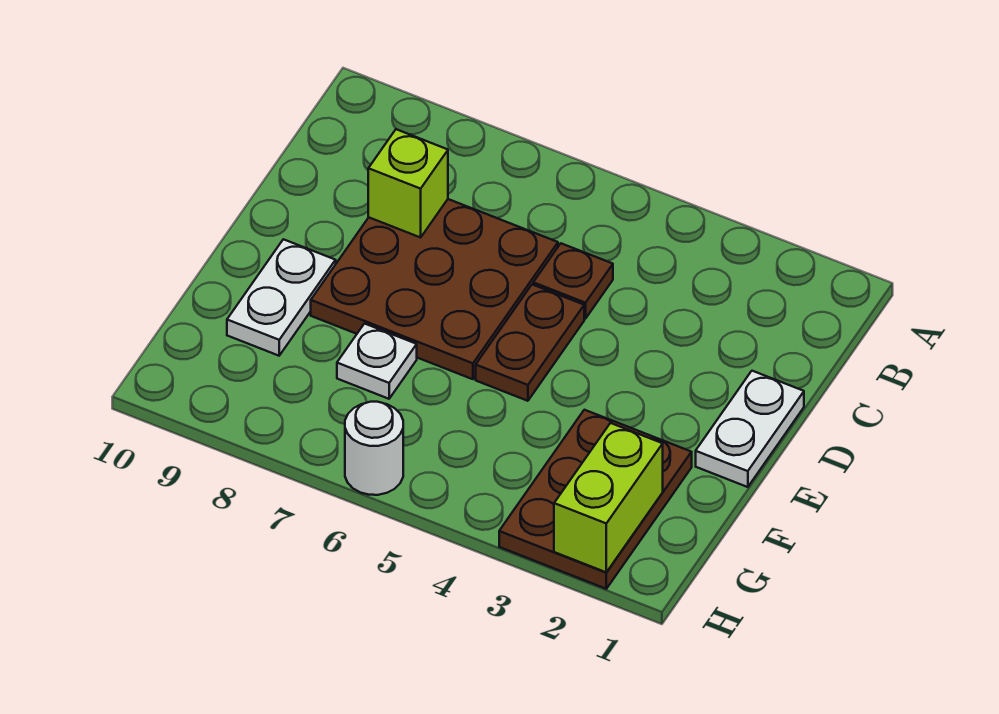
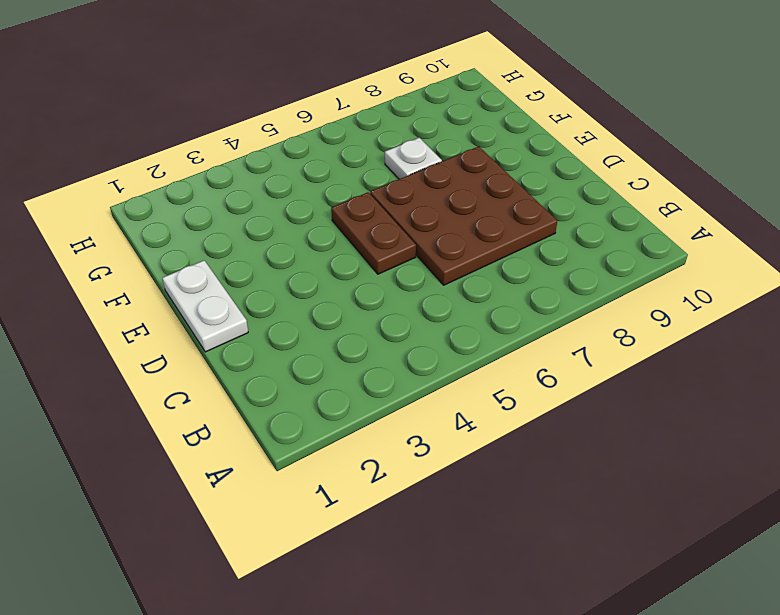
none -> brown 1x1 plate [533,243,613,319]
none -> white 1x2 plate [227,239,336,356]

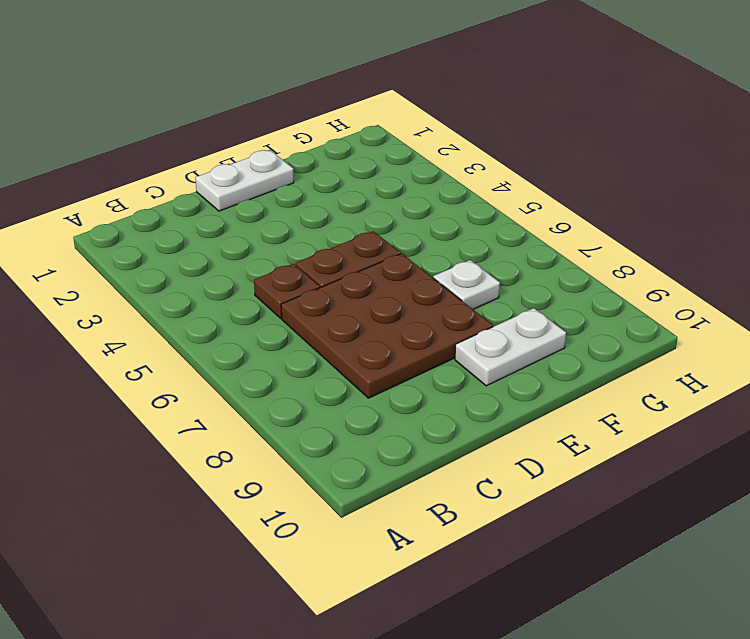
none -> brown 2x3 plate [499,410,692,589]
none -> white 1x1 round brick [345,402,403,495]

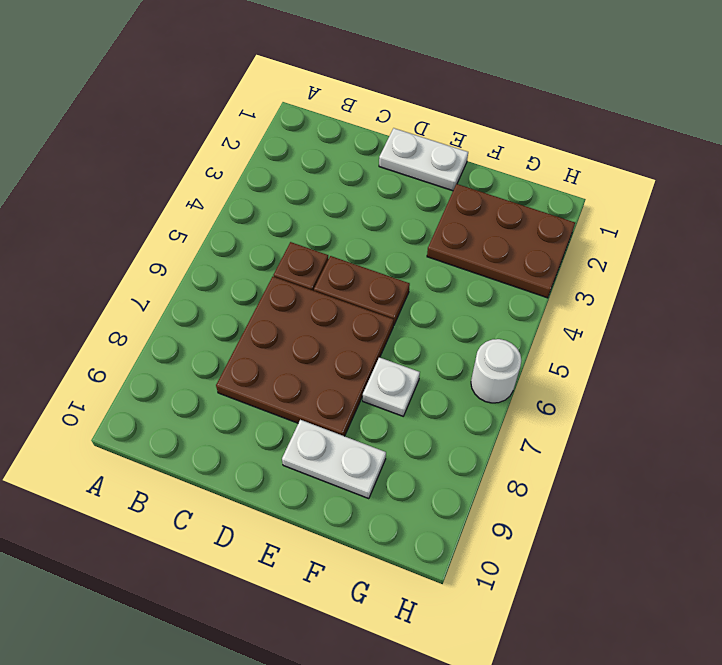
none -> lime 1x1 brick [368,129,448,237]
none -> lime 1x2 brick [554,423,663,572]

